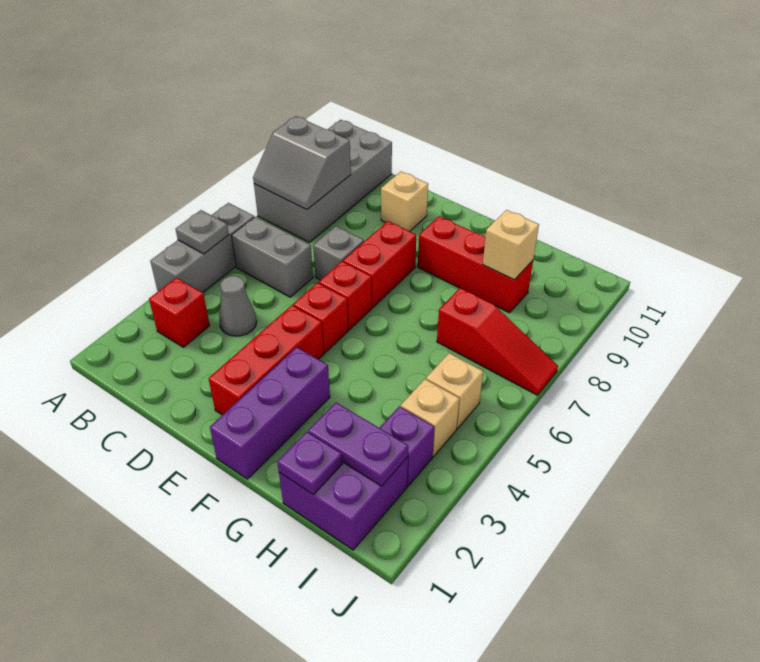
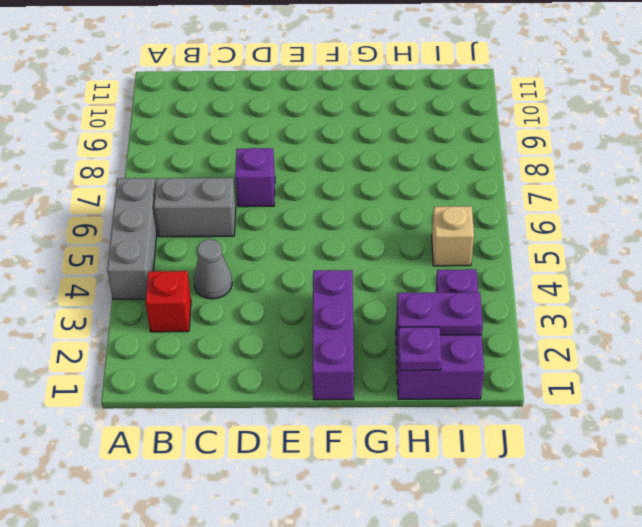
purple 1x1 brick [235,148,275,207] -> grey 1x1 brick [313,226,364,280]
none -> grey 2x4 brick [254,120,392,242]
none -> tan 1x1 brick [381,172,428,231]
none -> red 1x3 brick [209,305,324,415]

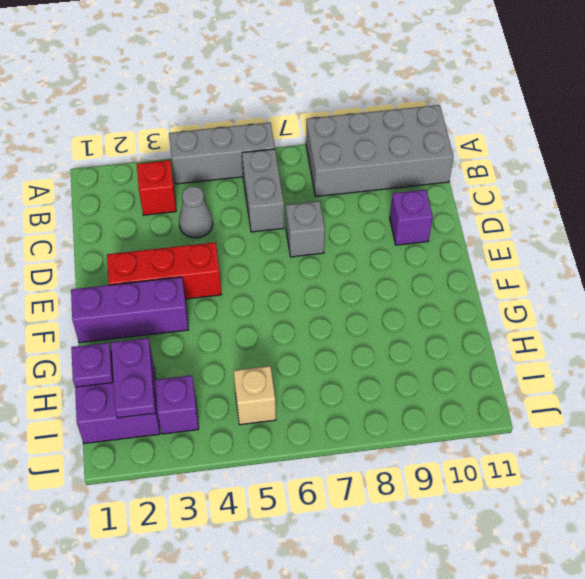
purple 1x1 brick [390,190,433,245] -> tan 1x1 brick [381,172,428,231]
none -> red 1x1 brick [293,283,348,353]
none -> red 1x1 brick [319,261,372,330]
none -> red 1x2 brick [343,221,416,308]

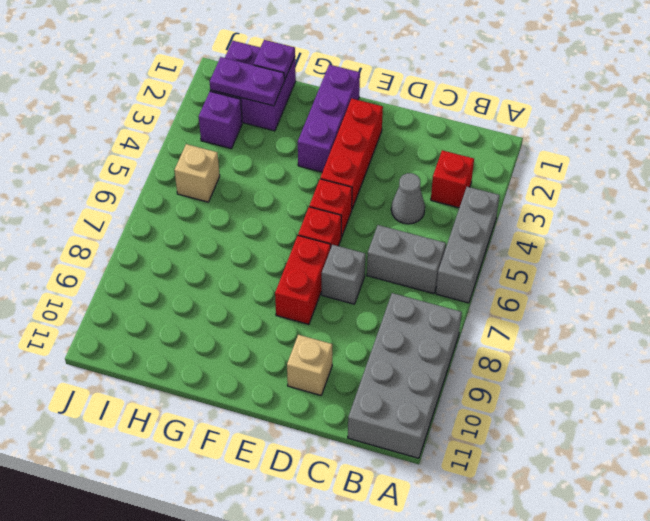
none -> red 1x3 brick [418,216,533,313]
none -> red 1x3 slope [437,288,558,395]
none -> tan 1x1 brick [401,379,460,457]

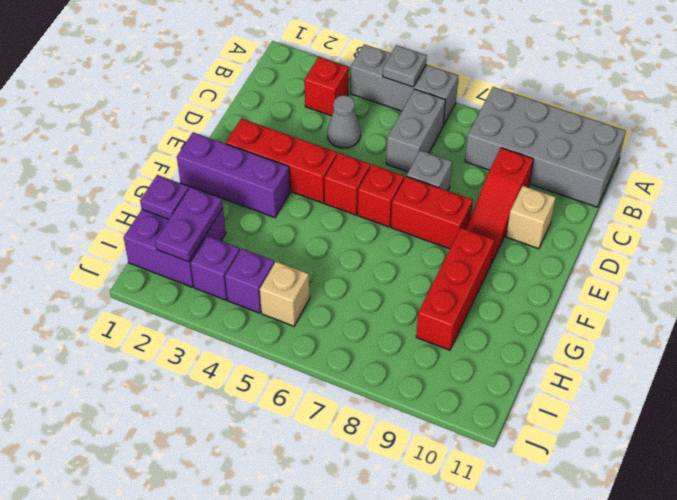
red 1x3 slope [466,148,533,263] -> red 1x3 slope moved to [437,288,558,395]
purple 1x1 brick [225,249,274,313] -> tan 1x1 brick [401,379,460,457]
none -> grey 2x2 slope [253,116,351,210]
none -> tan 1x1 brick [483,210,539,280]

